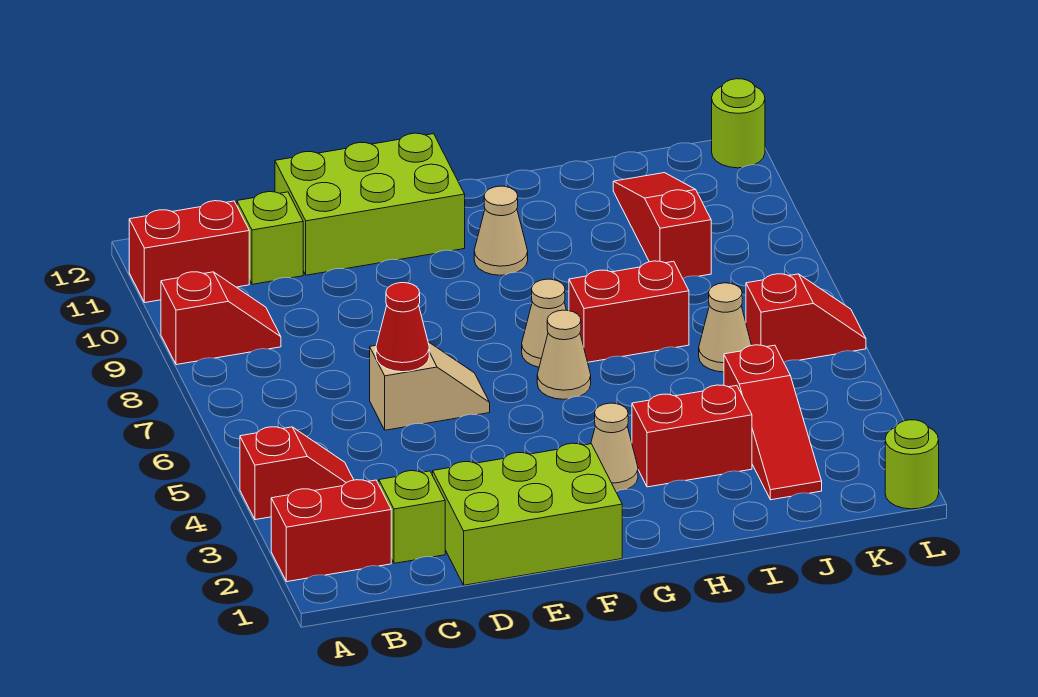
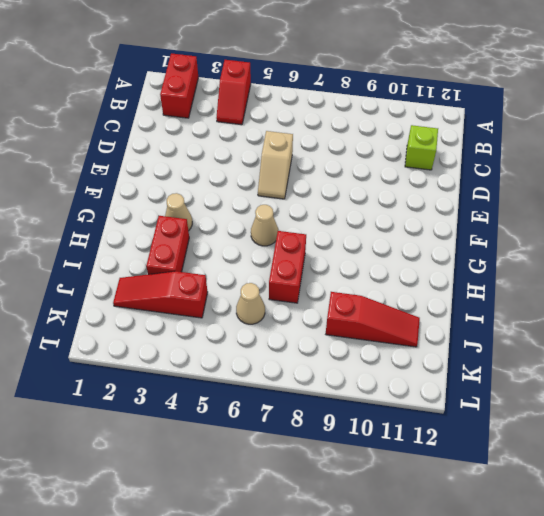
none -> red 1x2 slope [161,272,281,365]
none -> red 1x2 brick [129,201,249,303]
none -> lime 1x1 brick [379,471,445,563]

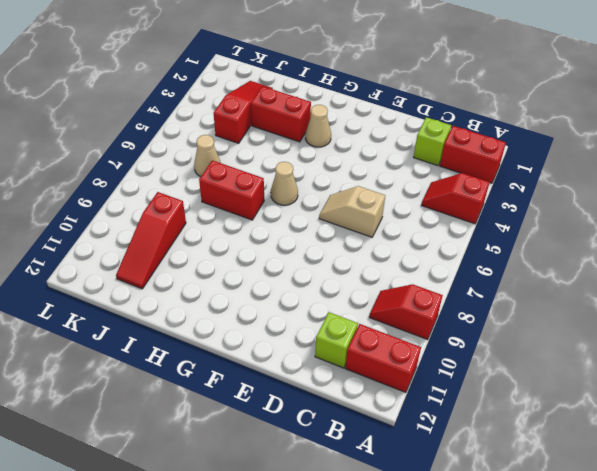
none -> lime 2x3 brick [433,443,622,585]
none -> lime 2x3 brick [275,133,465,275]
none -> tan 1x1 cone [522,279,566,367]

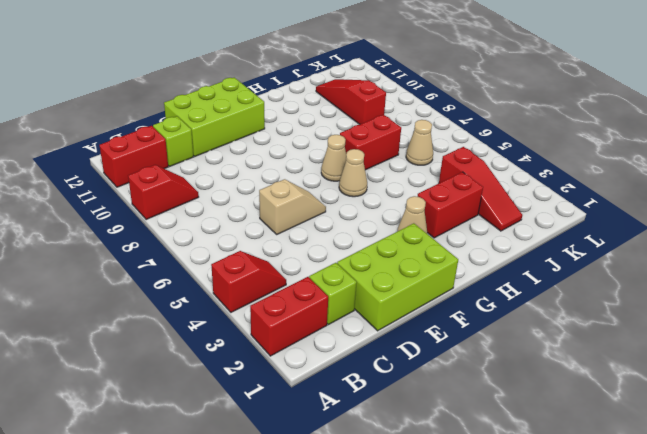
none -> tan 1x1 cone [474,186,528,275]
none -> red 1x2 slope [746,274,866,362]
none -> lime 1x1 round brick [885,420,939,509]

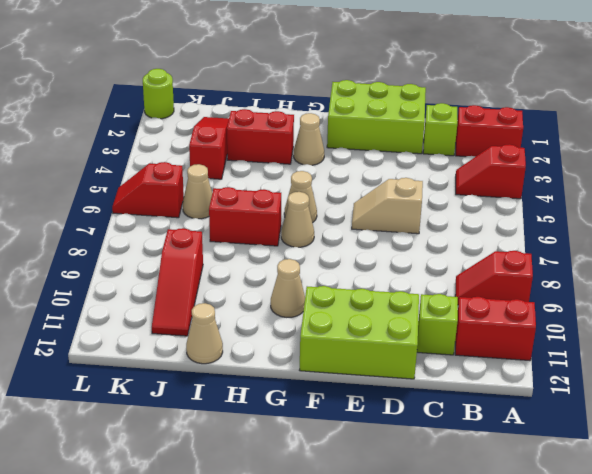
tan 1x1 cone [186,303,223,364] -> none
none -> lime 1x1 round brick [712,79,765,168]
none -> red 1x1 cone [376,283,429,372]

